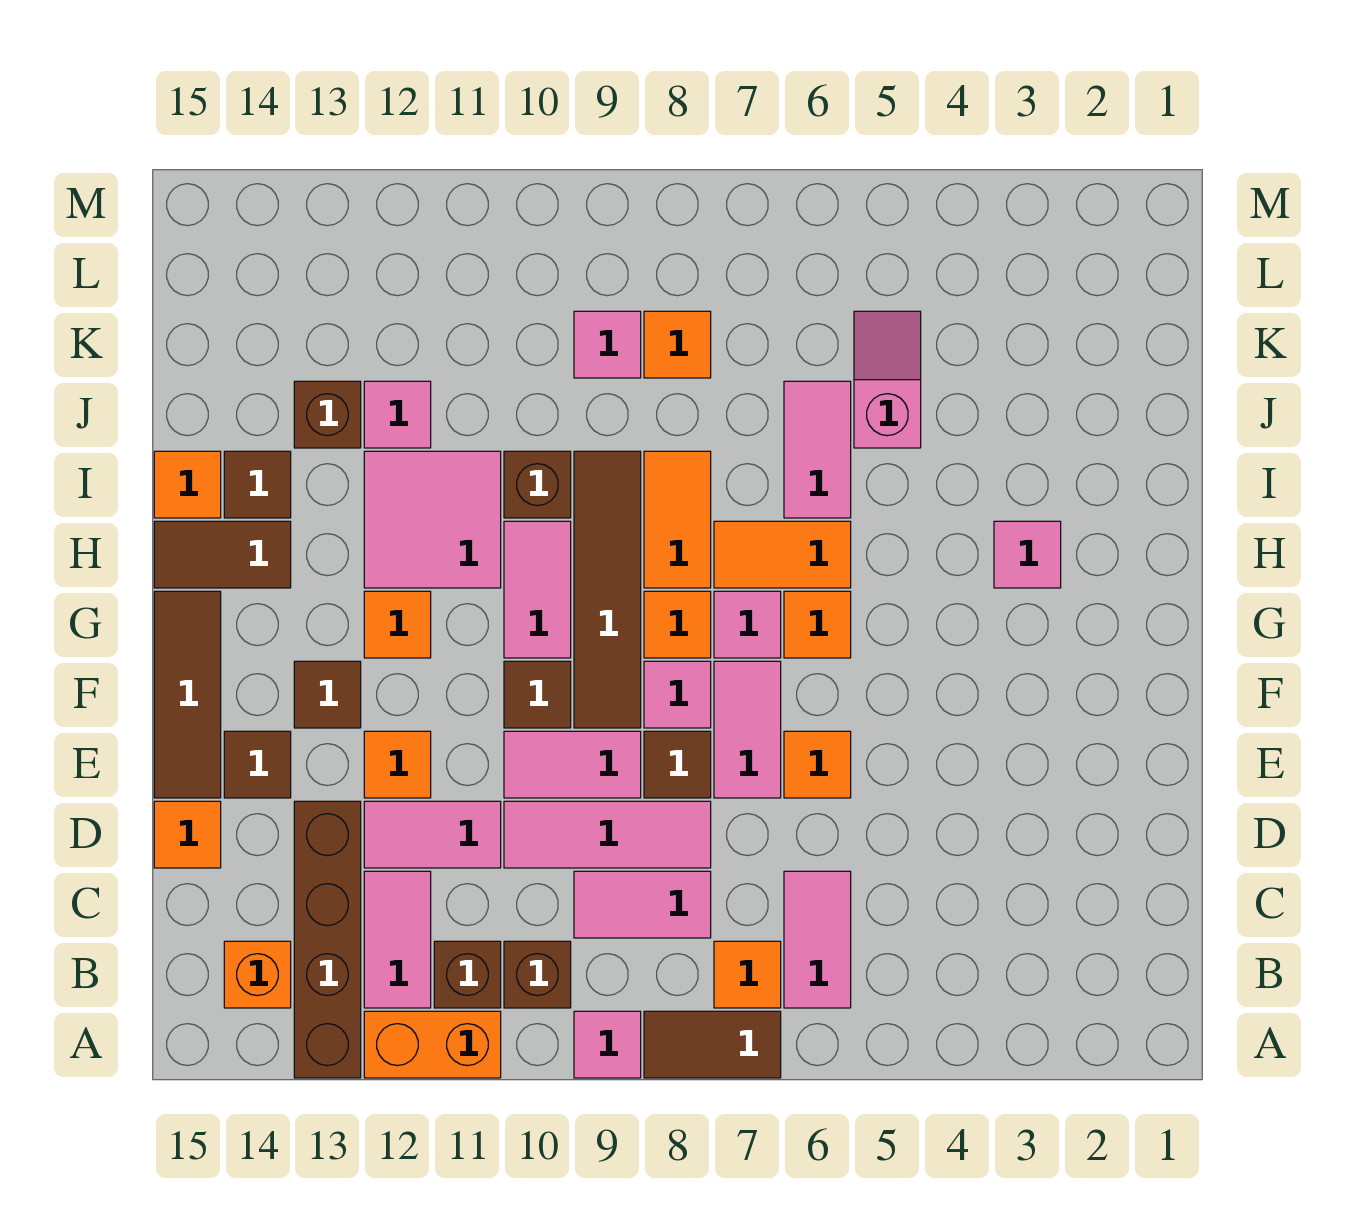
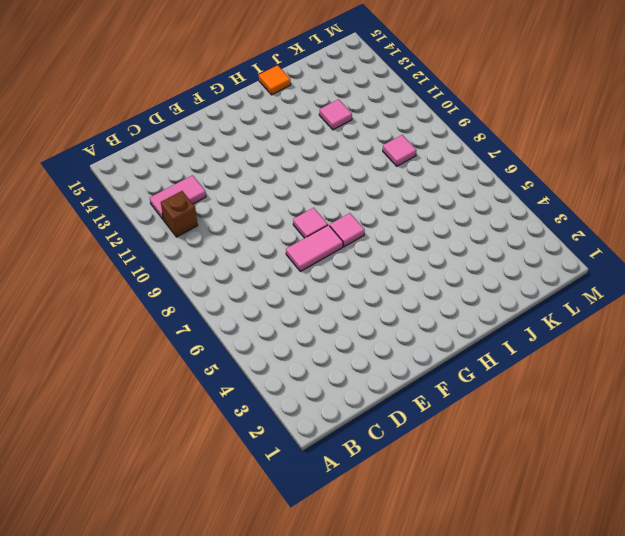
none -> brown 1x2 tile [644,1011,781,1078]
none -> pink 1x1 tile [574,1011,641,1078]
none -> orange 1x2 brick [364,1011,501,1078]
none -> brown 1x4 brick [294,801,361,1078]

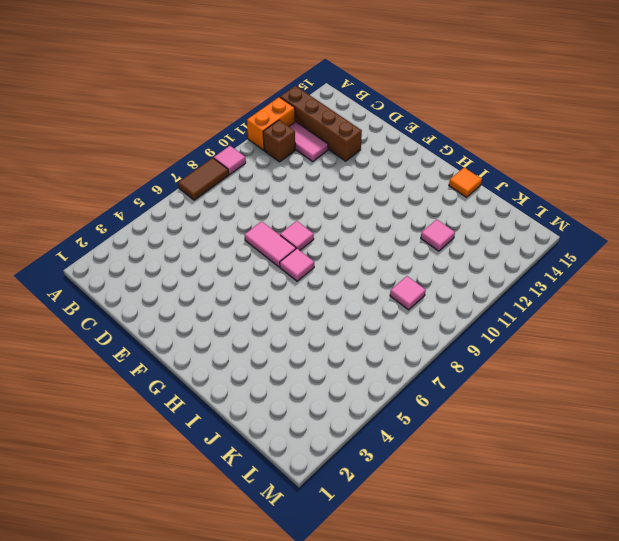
none -> pink 1x2 tile [784,871,851,1008]
none -> orange 1x1 tile [714,941,781,1008]
none -> brown 1x1 brick [504,941,571,1008]
none -> orange 1x1 brick [224,941,291,1008]

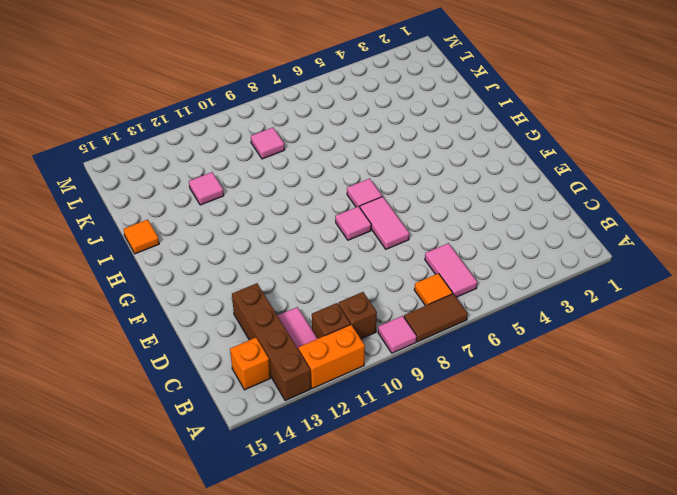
none -> pink 1x2 tile [574,871,711,938]
none -> pink 1x3 tile [504,801,711,868]
none -> pink 1x2 tile [364,801,501,868]
none -> orange 1x1 tile [154,801,221,868]

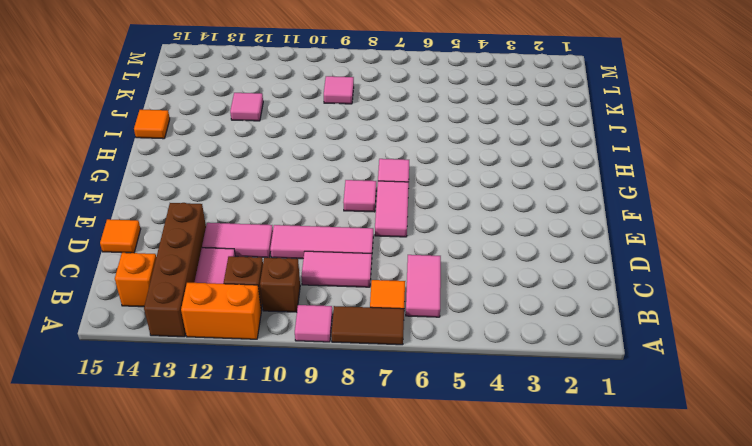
none -> orange 1x1 tile [784,731,851,798]
none -> brown 1x1 tile [644,731,711,798]
none -> pink 1x2 tile [504,731,641,798]
none -> orange 1x1 tile [364,731,431,798]

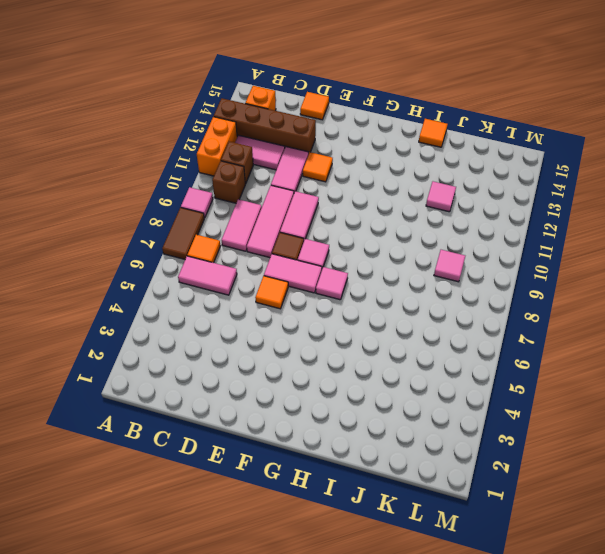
none -> brown 1x1 tile [224,731,291,798]
none -> brown 1x3 tile [154,591,221,798]
none -> brown 1x4 tile [574,451,641,728]
none -> brown 1x1 tile [504,661,571,728]

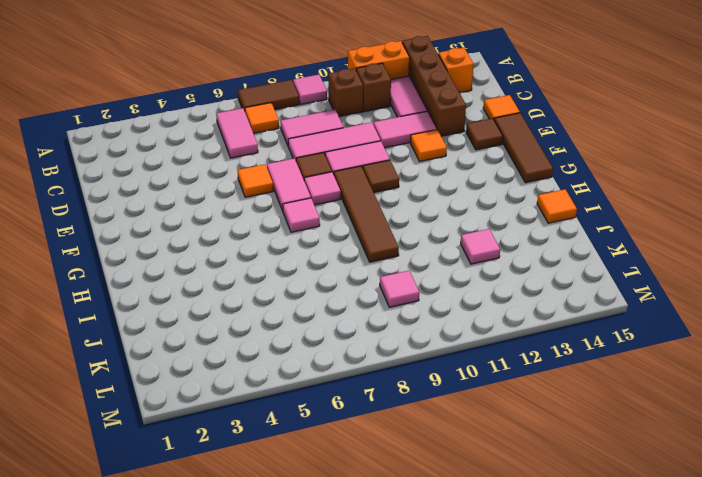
none -> brown 1x1 tile [294,661,361,728]
none -> orange 1x1 tile [784,591,851,658]
none -> orange 1x1 tile [644,591,711,658]
none -> pink 1x2 tile [504,521,571,658]

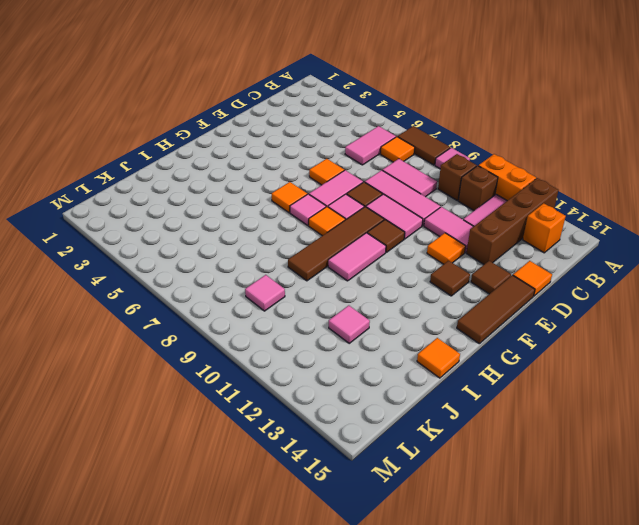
none -> orange 1x1 tile [364,591,431,658]
none -> pink 1x1 tile [994,521,1061,588]
none -> orange 1x2 tile [714,521,851,588]
none -> orange 1x2 tile [644,451,711,588]

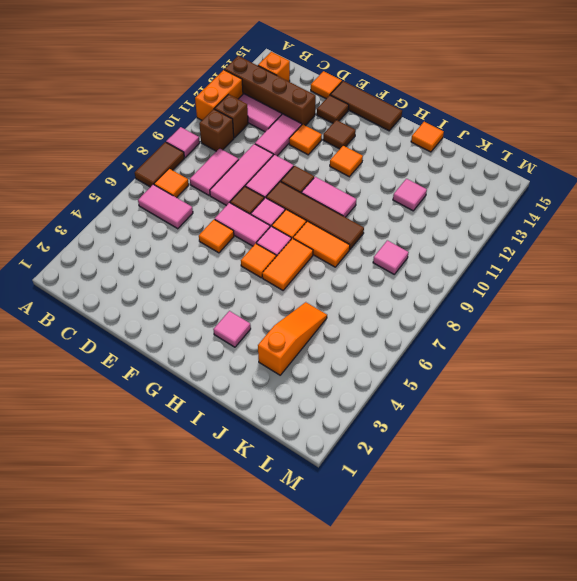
orange 1x3 slope [258,302,327,375] -> pink 1x2 slope [854,311,921,448]
none -> pink 2x2 tile [364,451,501,588]
none -> brown 1x2 tile [154,521,291,588]
none -> pink 1x2 tile [784,381,851,518]
none -> brown 1x1 brick [504,451,571,518]

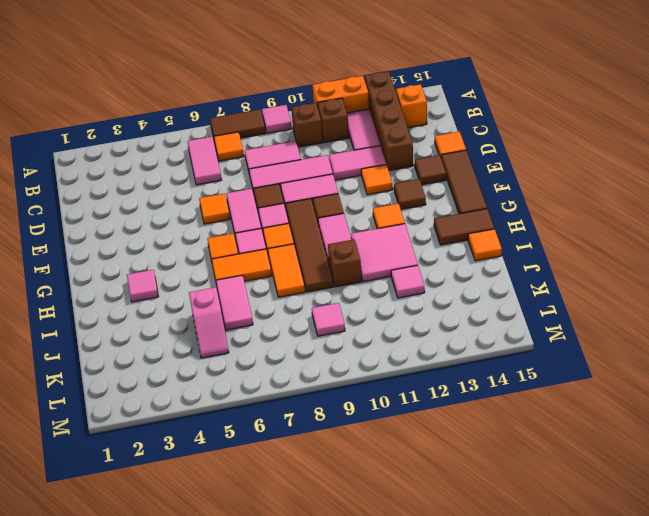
none -> brown 1x1 tile [224,451,291,518]
none -> brown 1x1 brick [294,381,361,448]
none -> orange 1x1 tile [644,311,711,378]

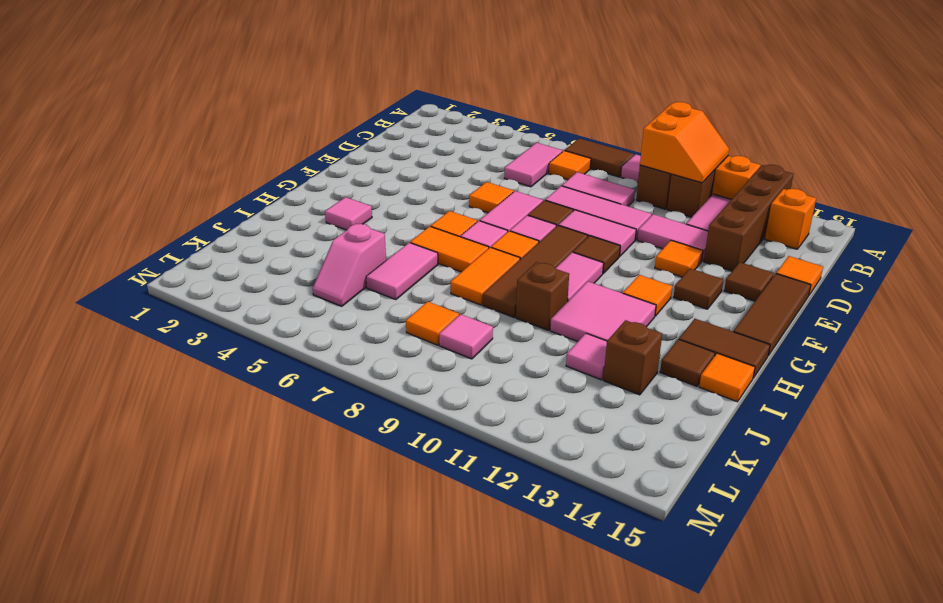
orange 2x2 slope [640,102,729,183] -> none

